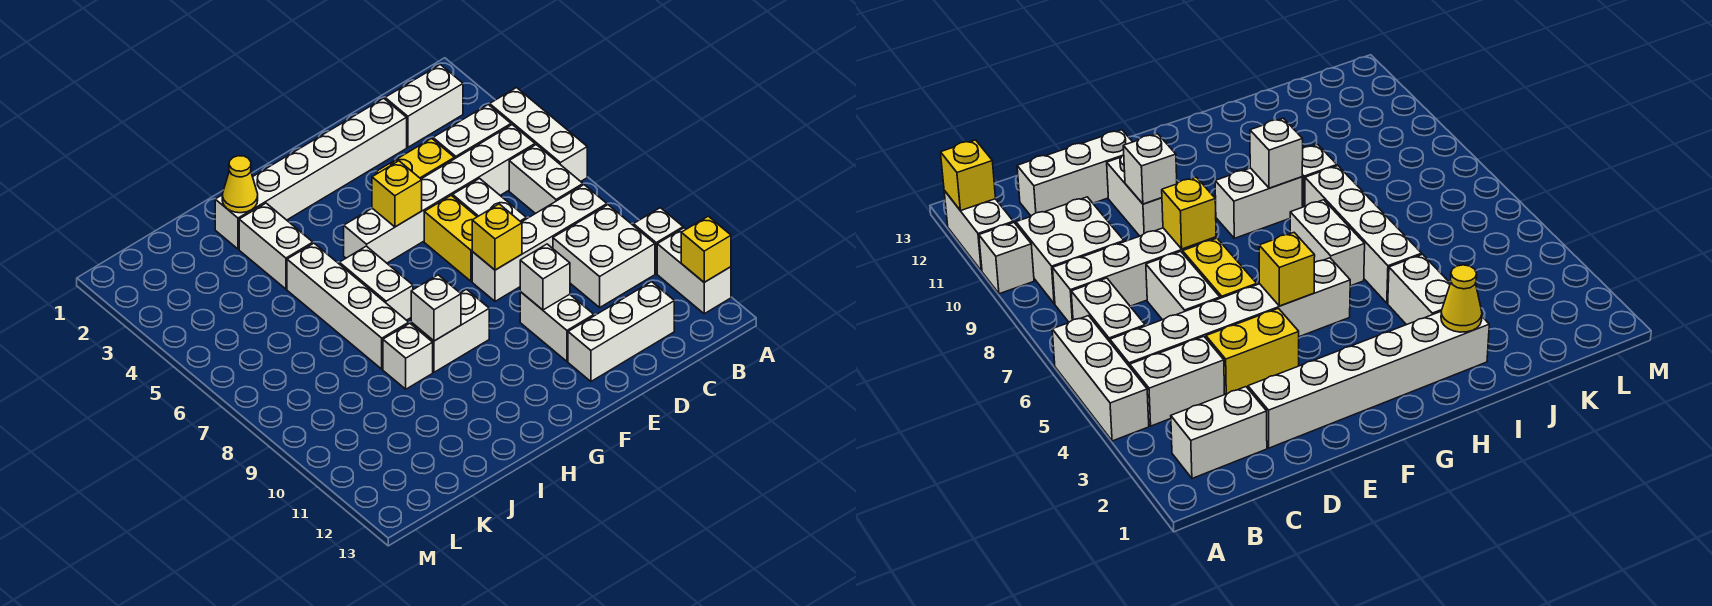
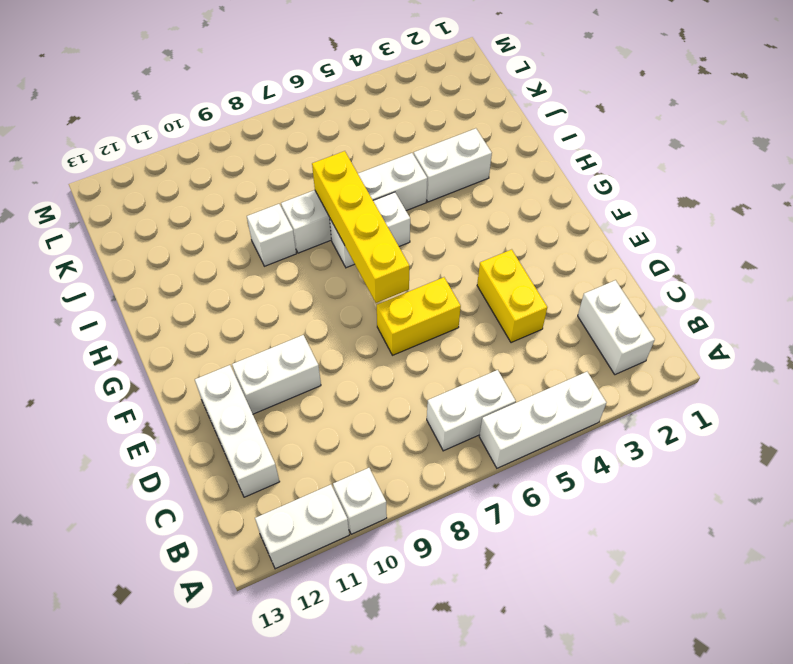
yellow 1x4 brick [312,151,409,303] -> none
none -> white 1x2 brick [433,105,511,159]
none -> white 1x6 brick [344,125,535,263]
none -> white 1x4 brick [472,185,607,301]

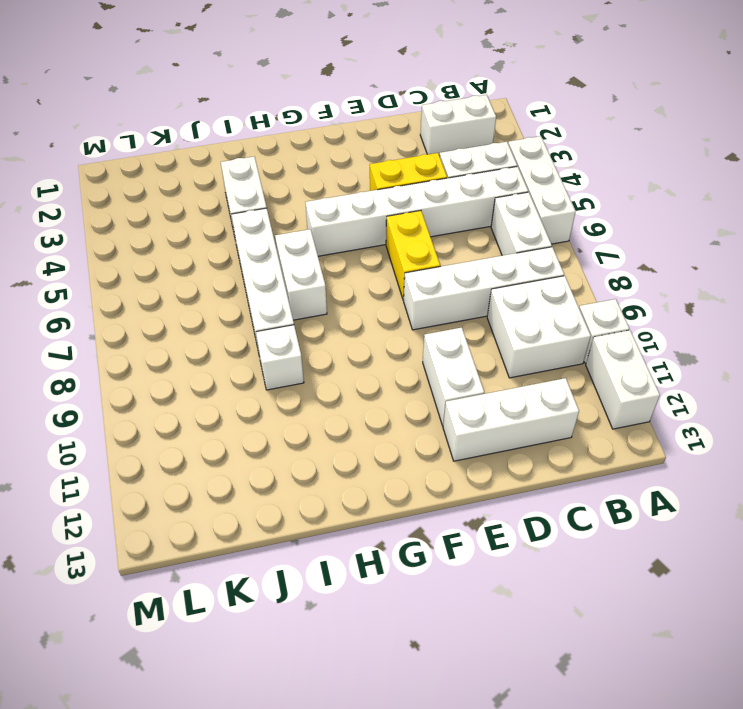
none -> white 1x6 brick [215,98,407,249]
none -> white 1x2 brick [453,179,526,222]
none -> white 1x2 brick [411,289,489,372]

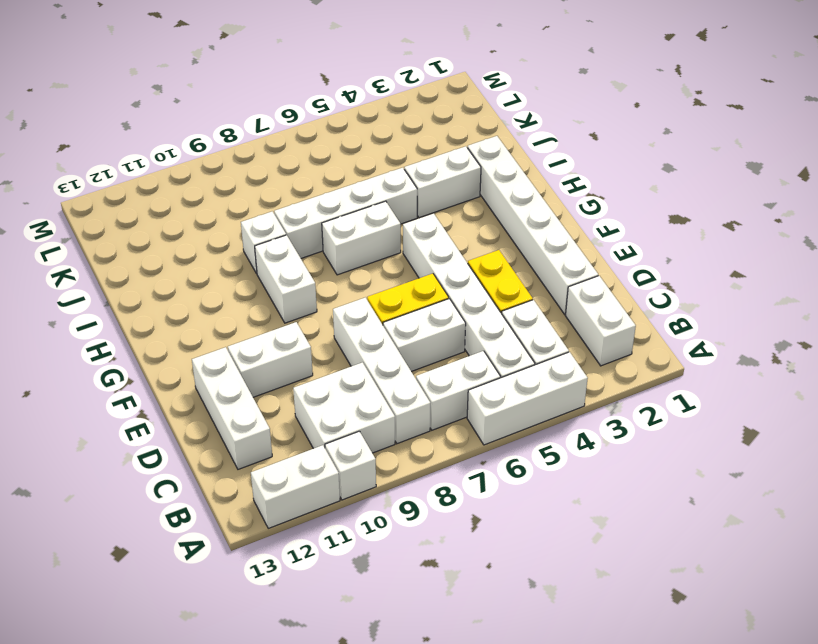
none -> yellow 1x1 brick [681,216,731,282]
none -> yellow 1x1 brick [472,204,522,270]
none -> white 1x1 brick [520,244,570,310]

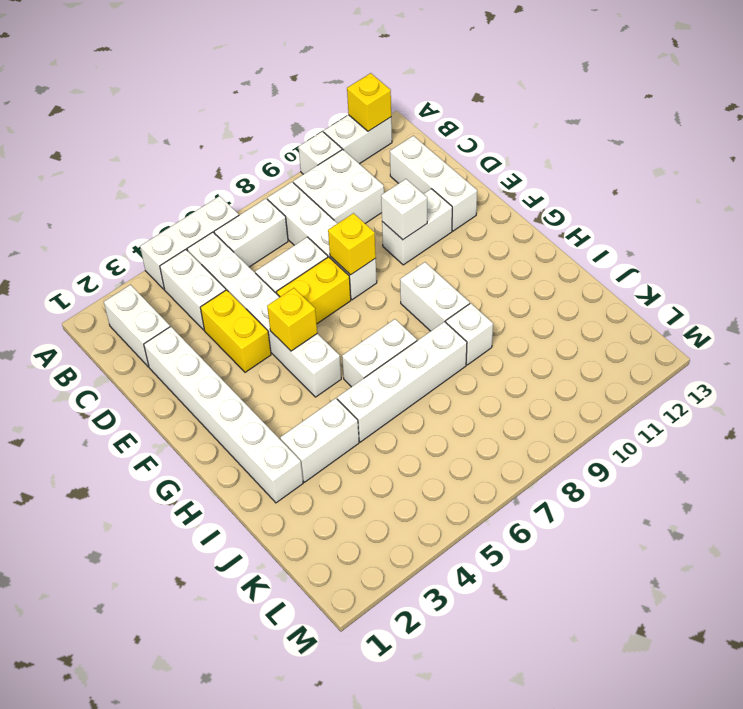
none -> white 1x1 brick [411,275,461,341]
none -> yellow 1x1 cone [222,156,258,213]

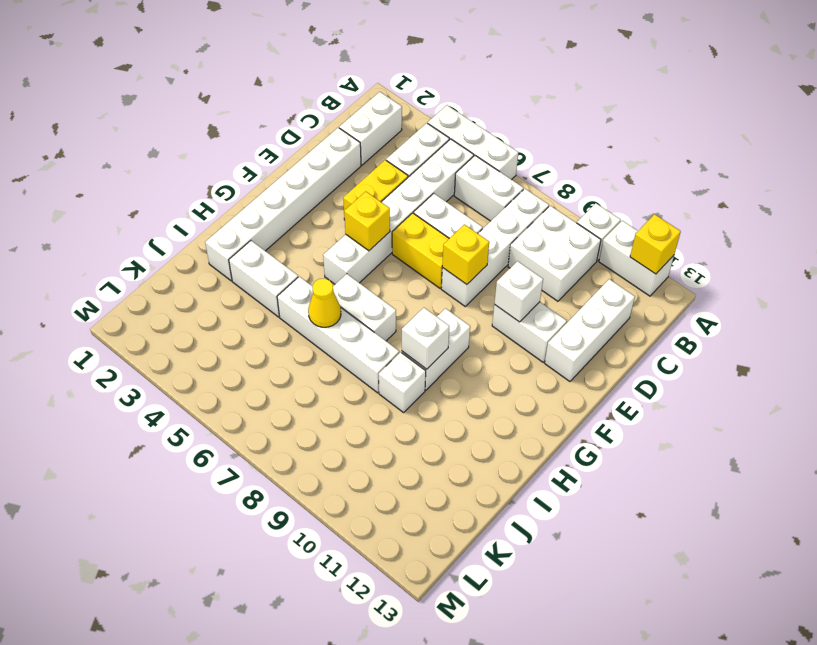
yellow 1x1 cone [308,278,341,327] -> yellow 1x1 cone moved to [222,156,258,213]

